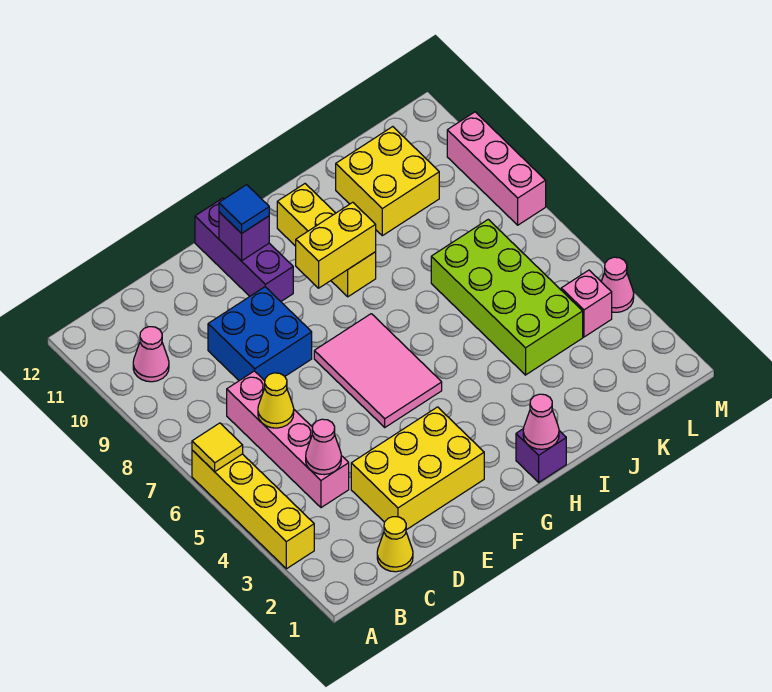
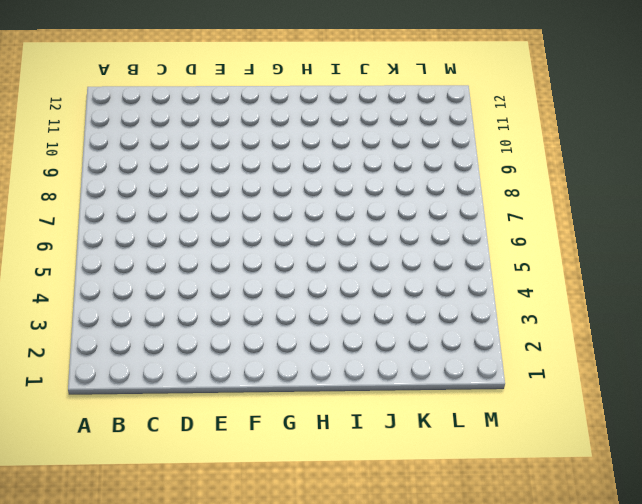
none -> yellow 1x4 brick [192,450,314,569]
none -> pink 1x1 cone [133,327,169,382]
none -> yellow 1x1 cone [377,517,413,572]

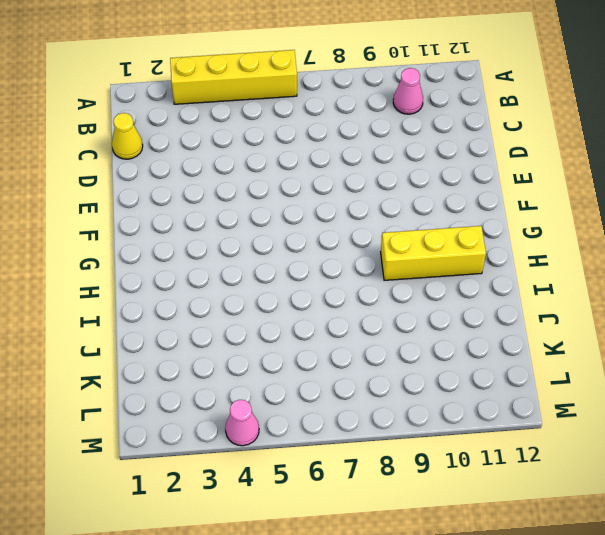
none -> pink 1x4 brick [227,371,349,508]
none -> yellow 2x3 brick [351,407,484,530]
none -> blue 2x2 brick [208,287,312,381]

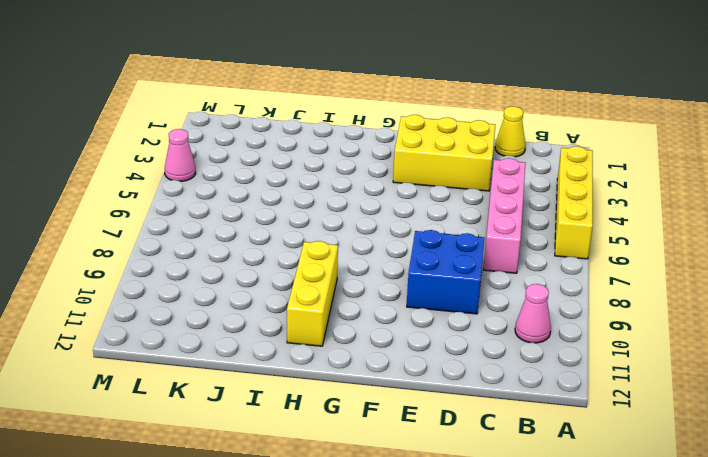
none -> pink 2x3 tile [314,314,442,427]
none -> purple 1x3 brick [195,198,293,301]
none -> purple 1x1 brick [516,429,566,482]

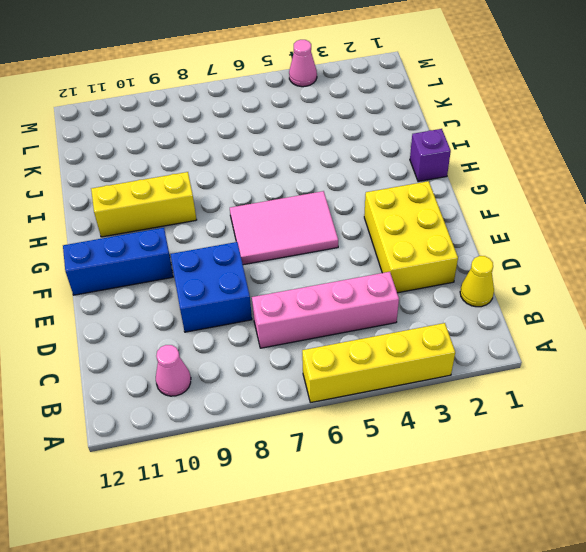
blue 1x3 brick [63,228,173,295] -> purple 1x3 brick [195,198,293,301]
none -> lime 2x4 brick [431,219,583,375]
none -> yellow 2x2 brick [336,127,439,236]
none -> pink 1x1 brick [561,270,612,337]

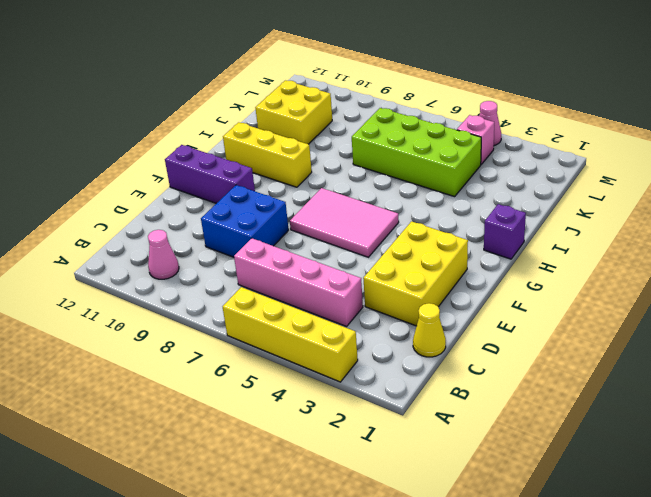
none -> pink 1x3 brick [447,112,546,225]
none -> yellow 1x1 tile [192,423,243,472]
none -> pink 1x1 cone [306,419,341,475]

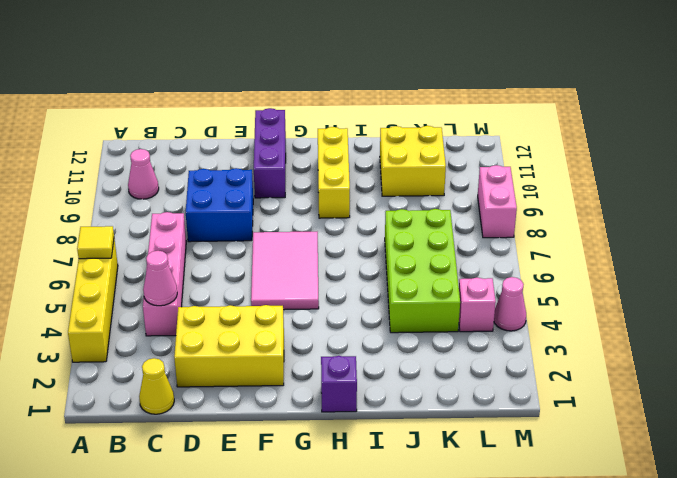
pink 1x2 brick [478,165,517,238] -> pink 1x3 brick [447,112,546,225]
none -> yellow 1x1 cone [258,373,294,428]
none -> purple 1x1 brick [219,212,269,261]
none -> yellow 1x2 brick [296,202,376,288]

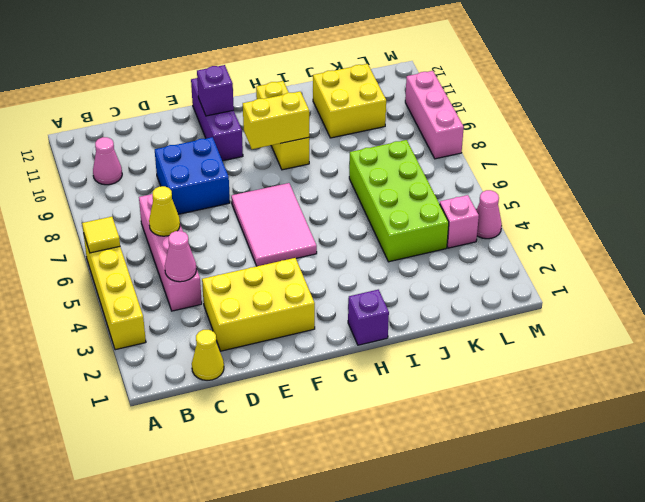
none -> pink 1x1 cone [523,394,559,449]
none -> blue 1x1 tile [219,185,269,233]

